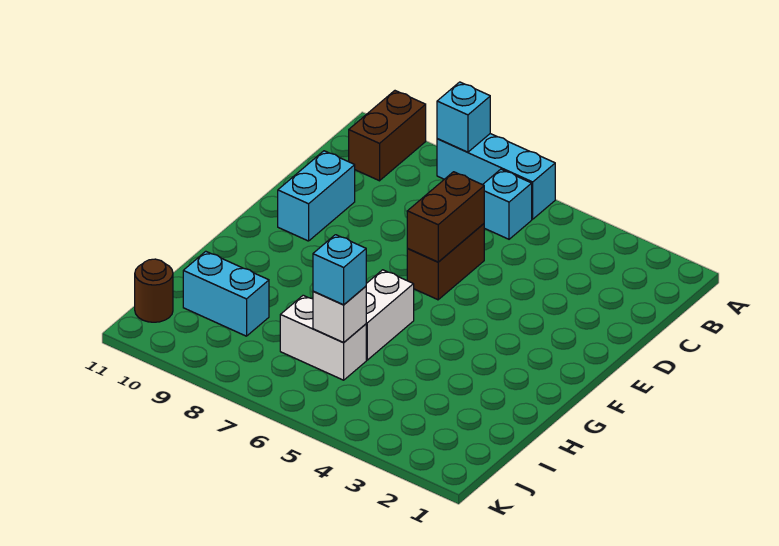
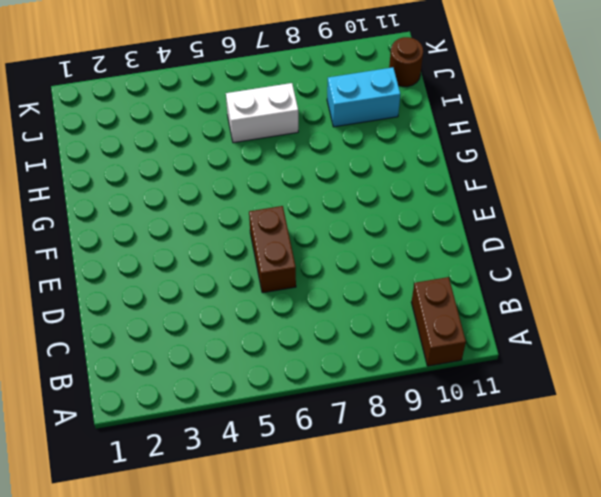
none -> cyan 1x3 brick [437,134,555,219]
none -> cyan 1x1 brick [483,169,532,239]
none -> cyan 1x2 brick [278,151,355,241]

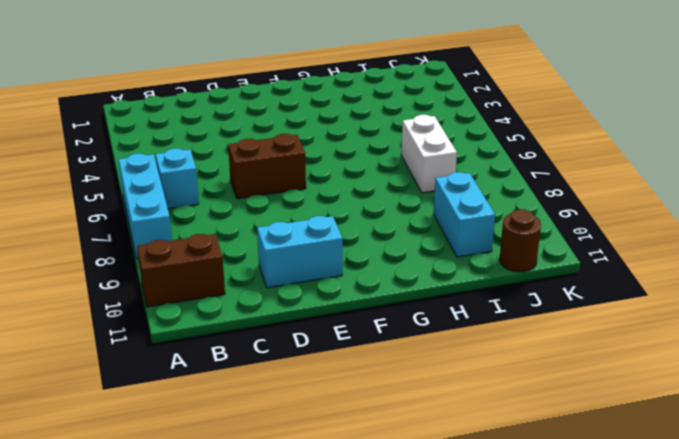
none -> white 1x2 brick [366,270,414,360]
none -> cyan 1x1 brick [437,82,490,152]
none -> brown 1x2 brick [407,172,484,262]

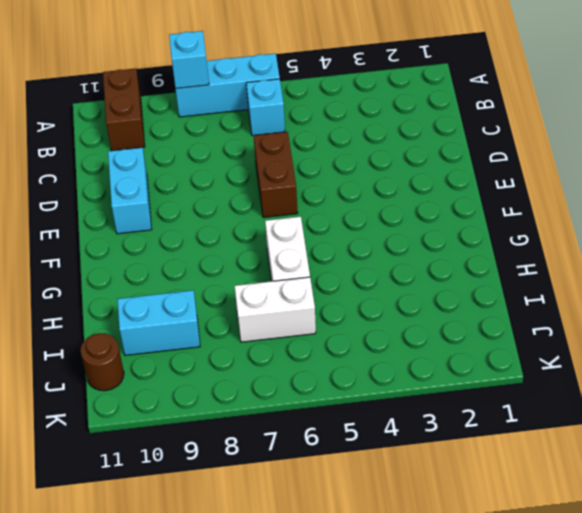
none -> brown 1x2 brick [407,172,484,262]
none -> white 1x1 brick [313,286,366,343]
none -> cyan 1x1 brick [313,235,366,305]

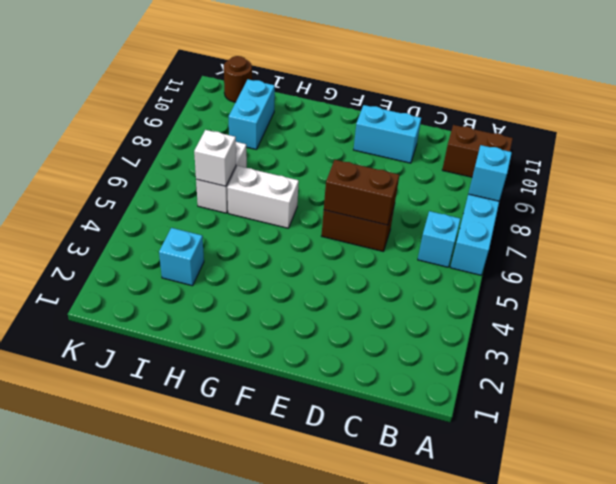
cyan 1x1 brick [159,228,204,286] -> cyan 1x1 brick moved to [313,235,366,305]

